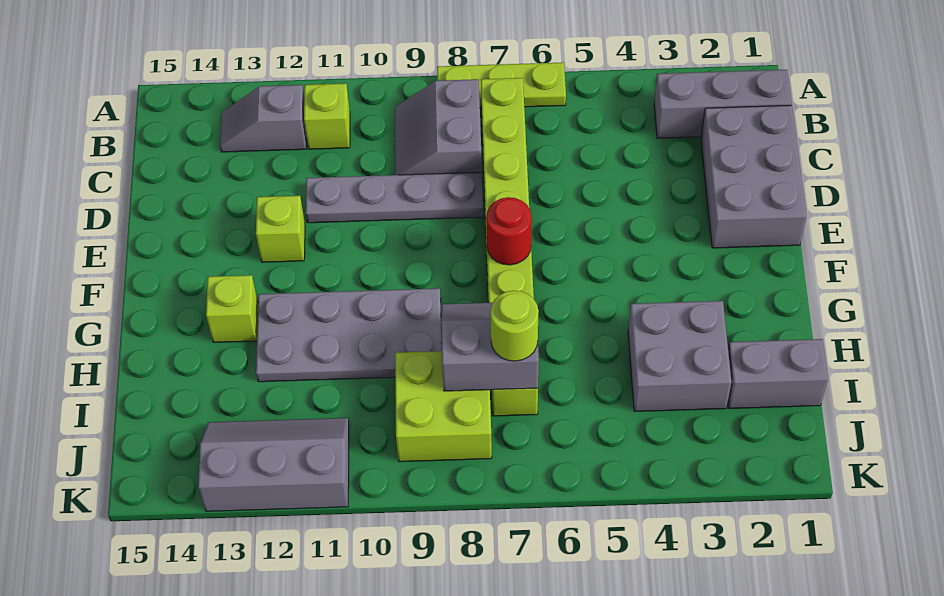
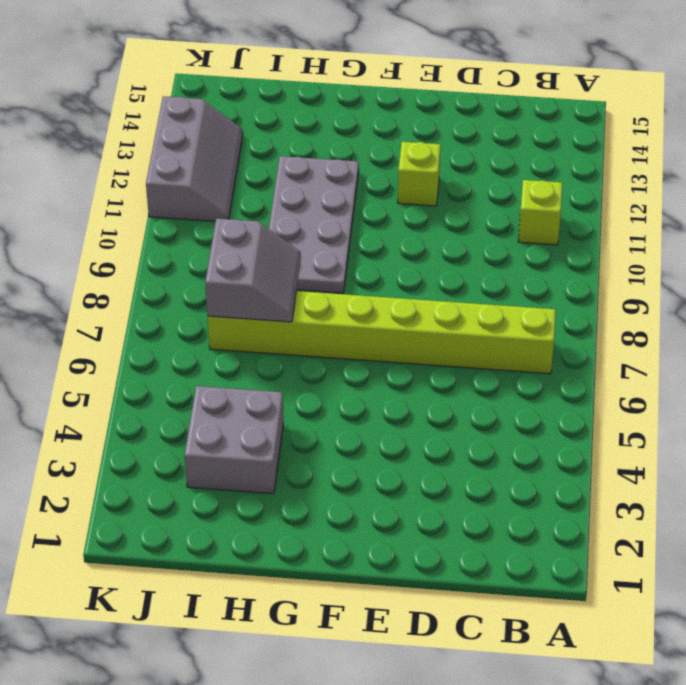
none -> lime 1x3 plate [437,62,566,108]
none -> grey 1x3 brick [654,70,792,138]
none -> grey 2x2 slope [395,79,482,175]

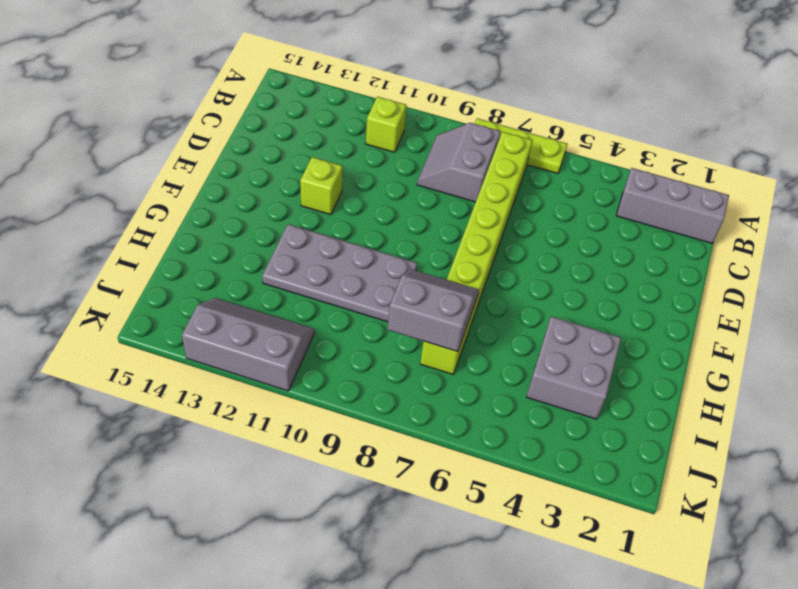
none -> grey 1x2 slope [220,85,307,152]
none -> grey 2x3 brick [701,105,807,248]
none -> grey 1x4 plate [306,172,483,223]

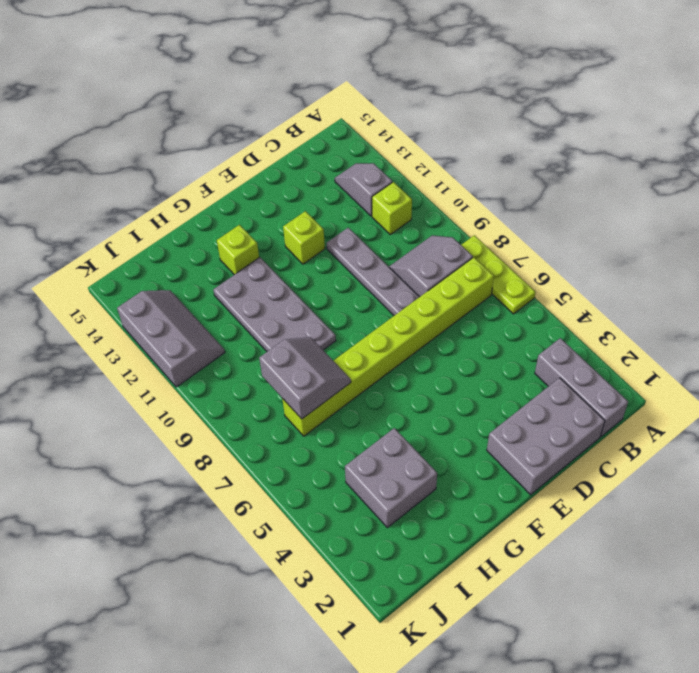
none -> grey 1x2 brick [728,339,828,408]
none -> lime 2x2 brick [395,351,492,462]
none -> red 1x1 round brick [486,197,532,265]

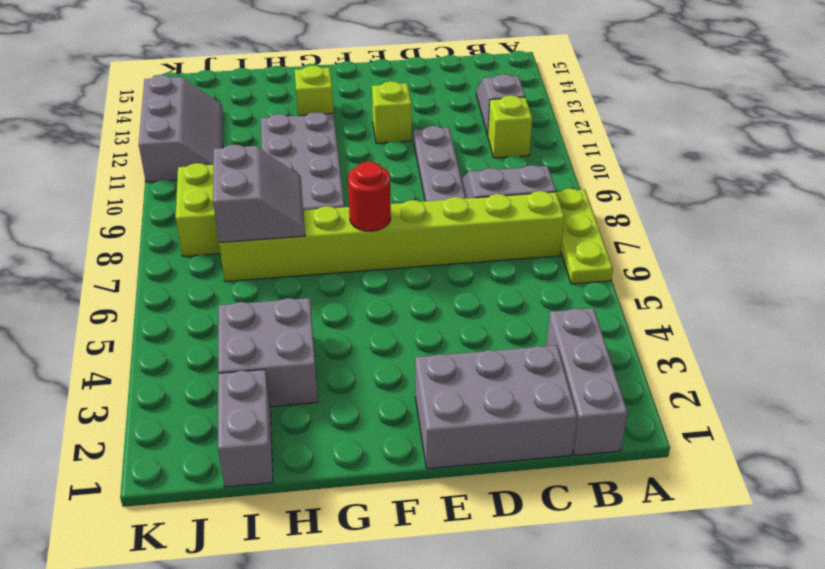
none -> lime 1x1 round brick [490,291,539,361]

